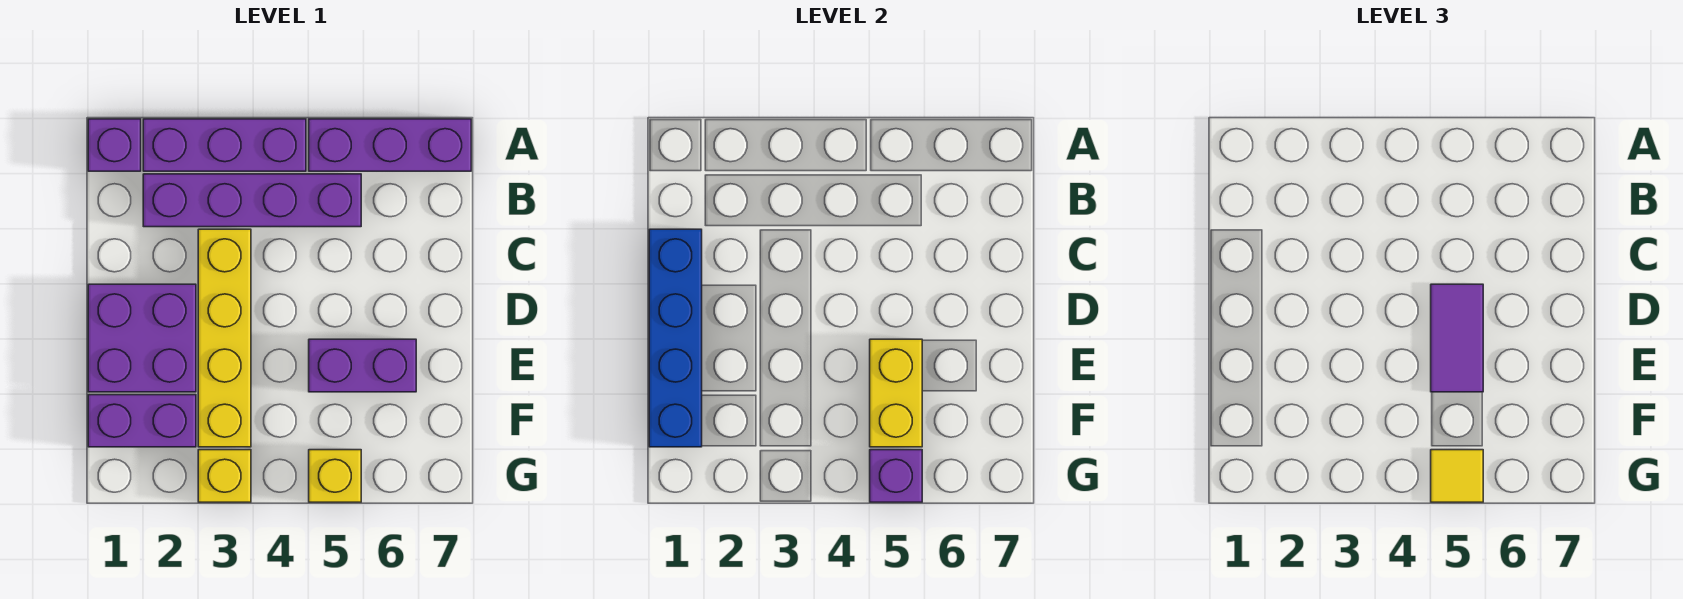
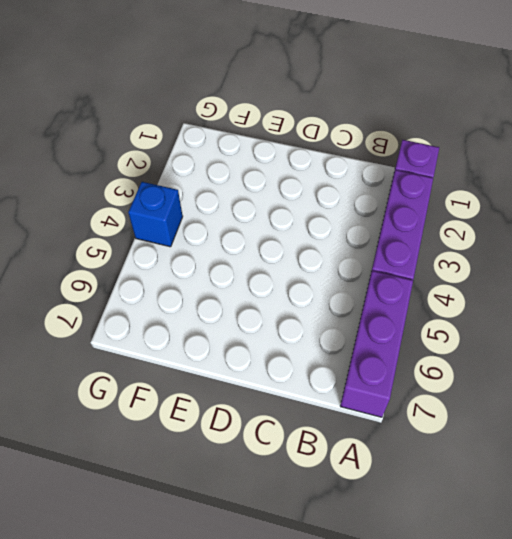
blue 1x1 brick [128,182,183,247] -> none
none -> purple 1x4 brick [143,174,361,227]
none -> yellow 1x4 brick [198,229,251,447]
none -> purple 2x2 brick [88,284,196,392]

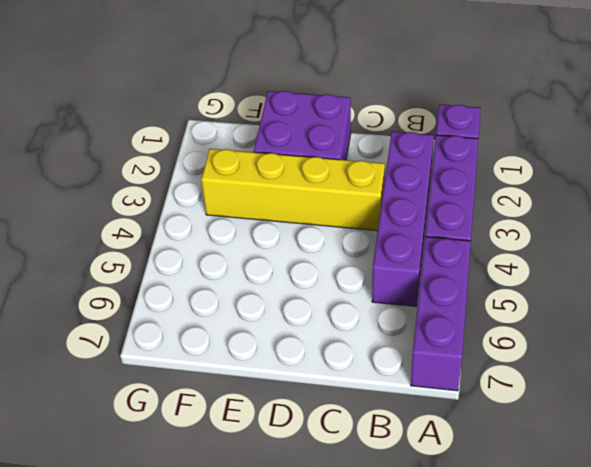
none -> purple 1x2 brick [309,339,416,392]
none -> purple 1x2 brick [88,395,196,447]
none -> yellow 1x1 brick [198,450,251,502]

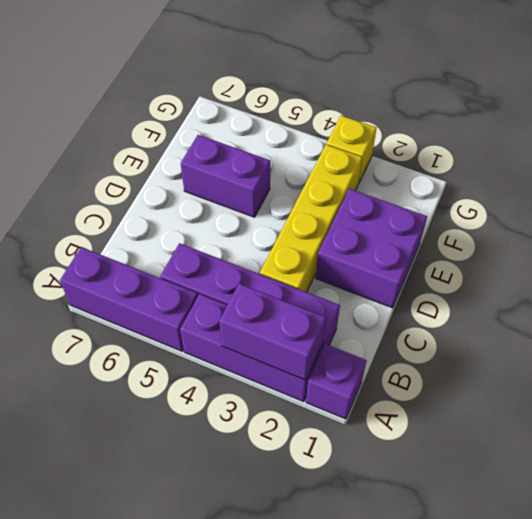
purple 1x2 brick [219,284,326,380] -> purple 1x2 brick moved to [88,395,196,447]
none -> yellow 1x1 brick [309,450,361,502]
none -> blue 1x4 brick [649,229,702,447]
none -> yellow 1x2 brick [870,339,922,447]

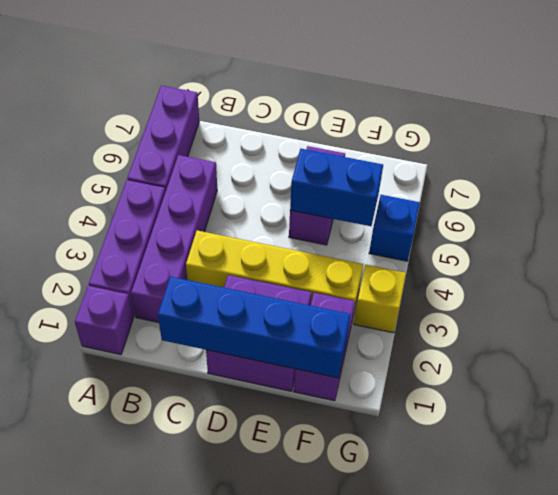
blue 1x2 brick [290,149,383,226] -> yellow 1x2 brick [870,339,922,447]
blue 1x1 brick [369,195,420,261] -> yellow 1x1 brick [309,450,361,502]
none -> purple 1x1 brick [870,450,922,502]
none -> purple 1x2 tile [1431,284,1483,392]
none -> yellow 1x1 tile [1431,450,1483,502]

